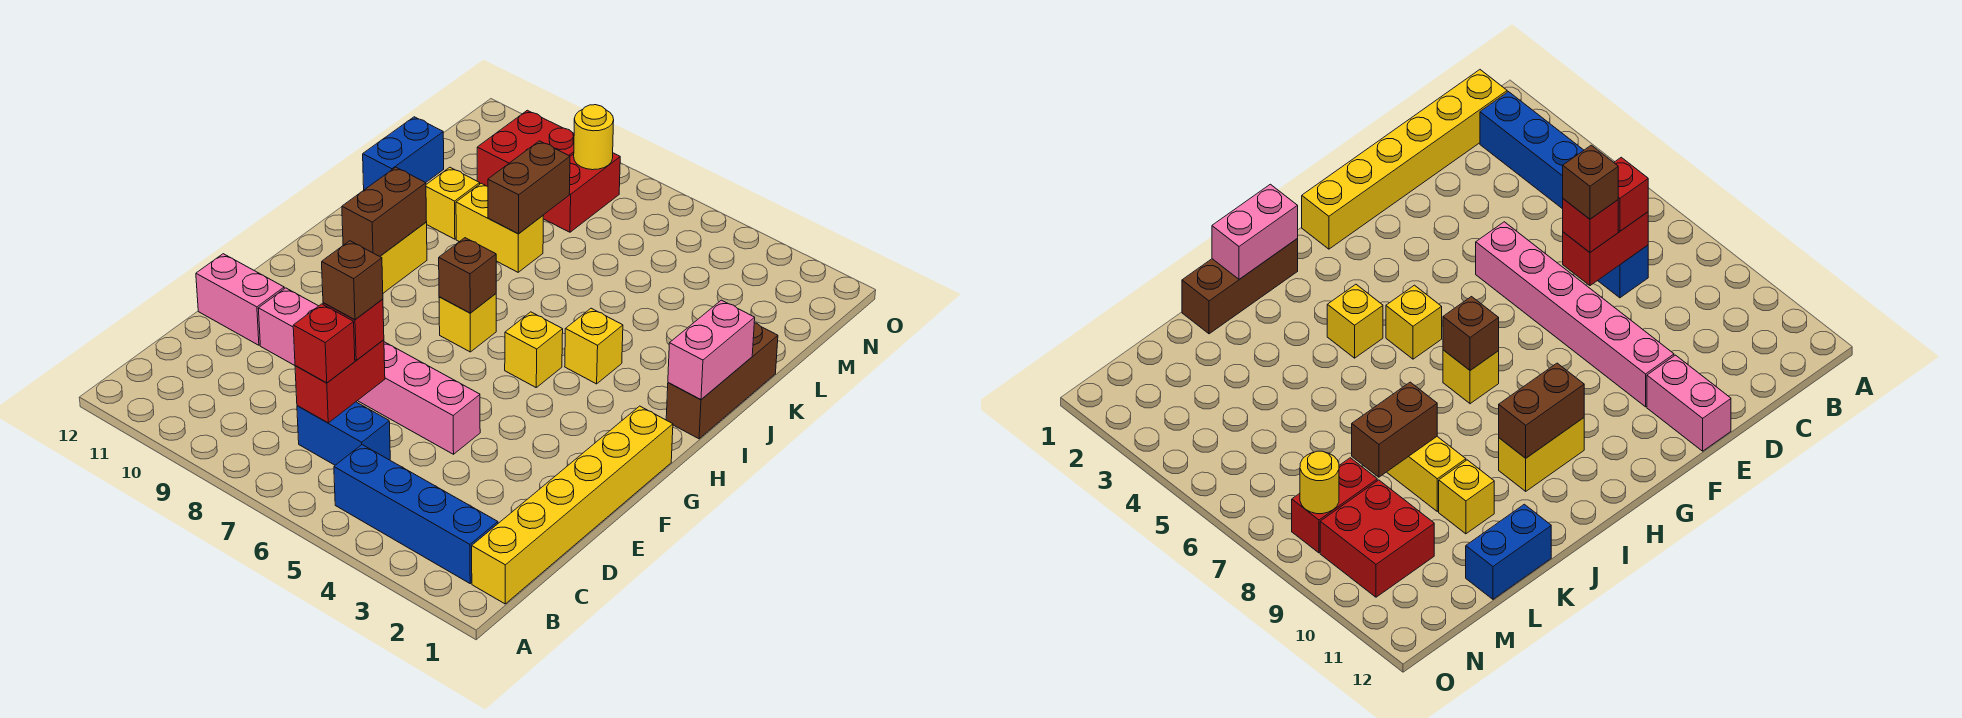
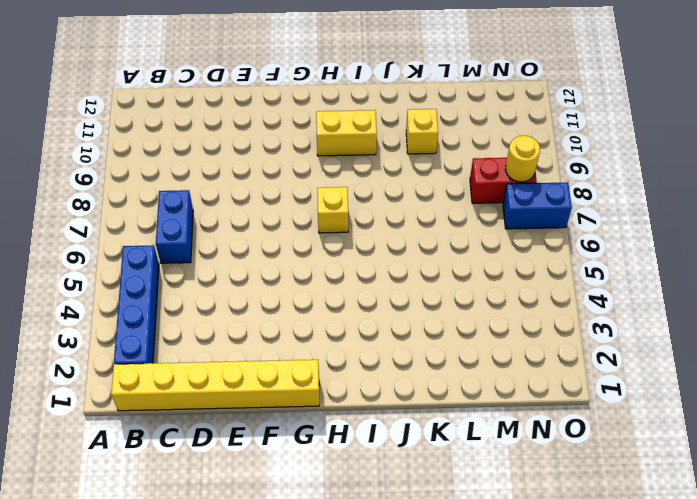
blue 1x2 brick [503,182,572,229] -> blue 1x2 brick moved to [363,117,444,190]
none -> pink 1x6 brick [258,288,480,454]
none -> pink 1x2 brick [196,254,284,345]
none -> yellow 1x1 brick [505,312,563,387]

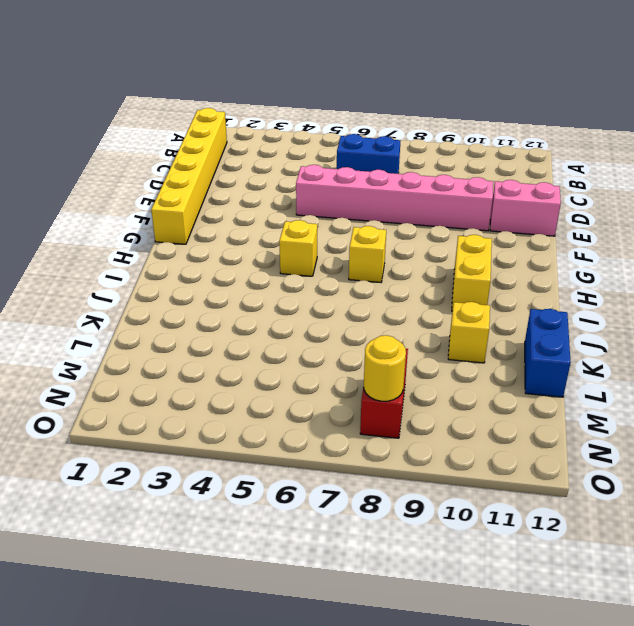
none -> blue 1x4 brick [334,445,498,583]
none -> brown 1x3 brick [666,323,778,439]
none -> yellow 1x1 brick [565,308,623,384]

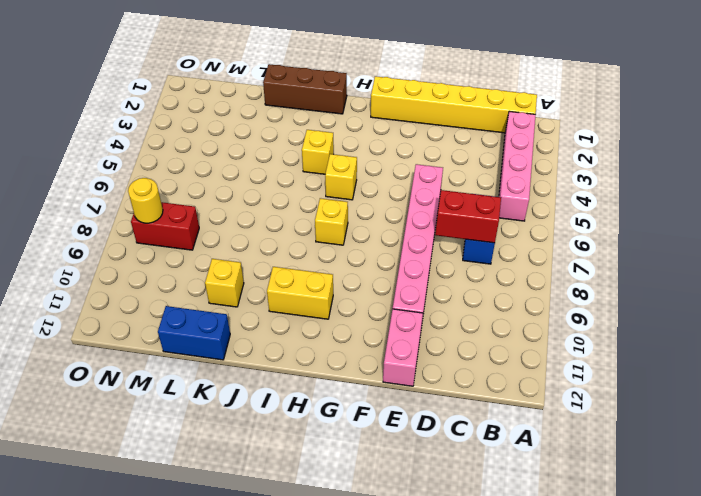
pink 1x4 brick [499,111,536,221] -> blue 1x4 brick [334,445,498,583]
none -> yellow 1x2 brick [456,183,543,272]
none -> red 2x2 brick [477,110,574,186]
none -> brown 1x1 brick [439,238,496,313]

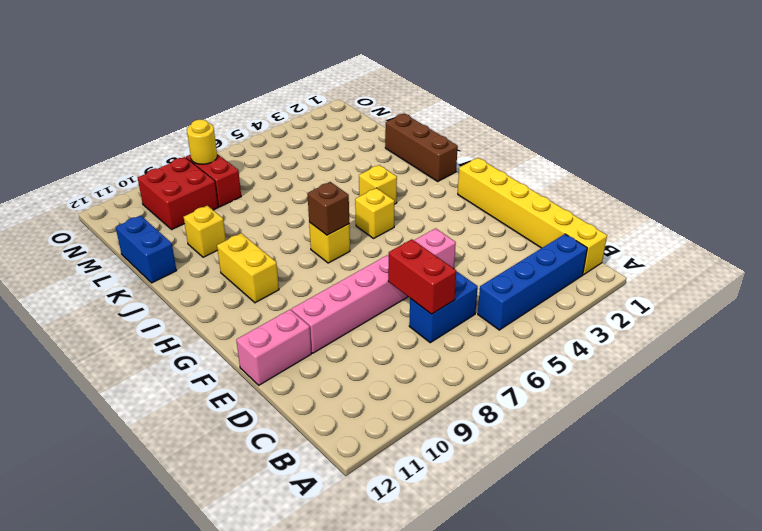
none -> yellow 1x2 brick [456,183,543,272]
none -> brown 1x2 brick [342,167,427,256]
none -> pink 1x2 brick [668,300,755,399]

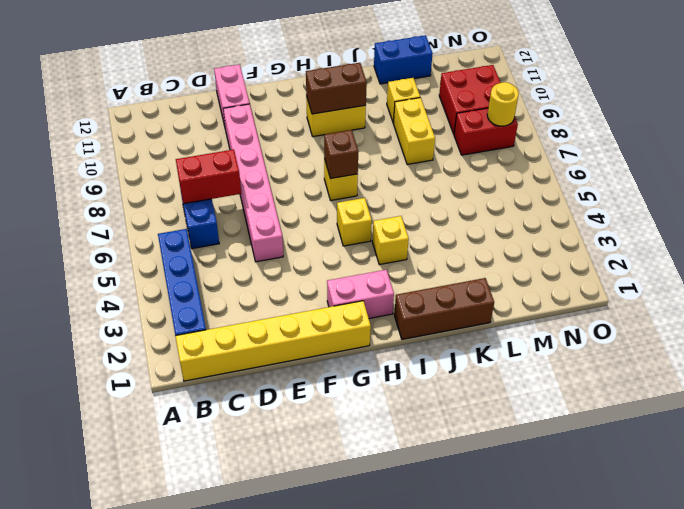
pink 1x2 brick [327,270,394,318] -> pink 1x2 brick moved to [668,300,755,399]
none -> brown 1x2 brick [488,141,570,234]
none -> red 1x1 brick [293,304,355,383]
none -> red 1x1 brick [323,299,384,360]

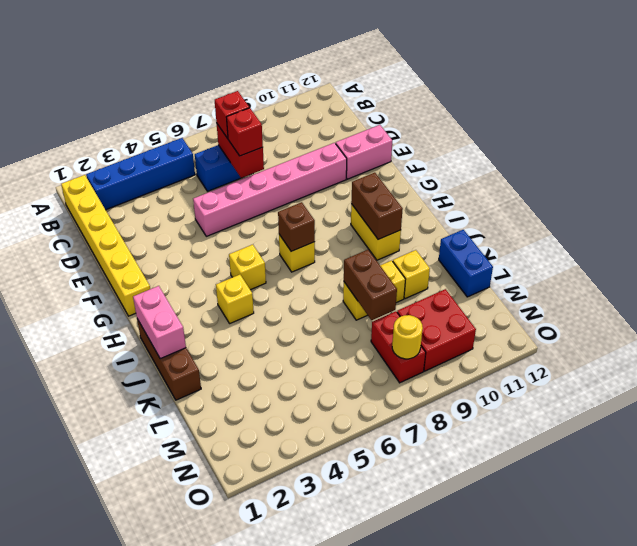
none -> brown 1x1 brick [322,241,383,320]

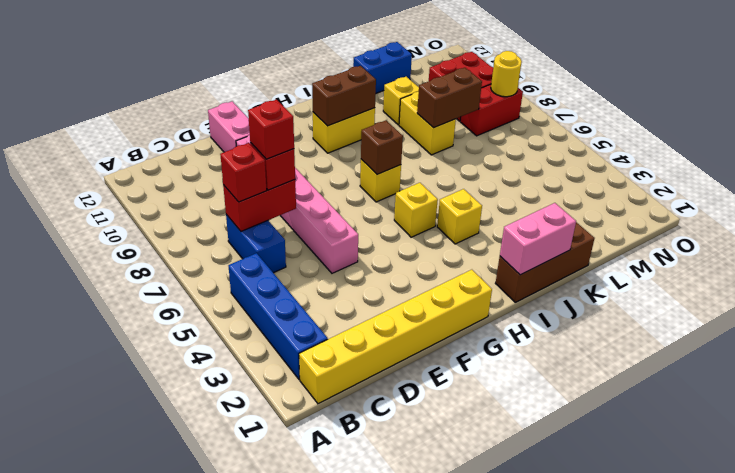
red 1x1 brick [248,100,294,159] -> brown 1x1 brick [322,241,383,320]

